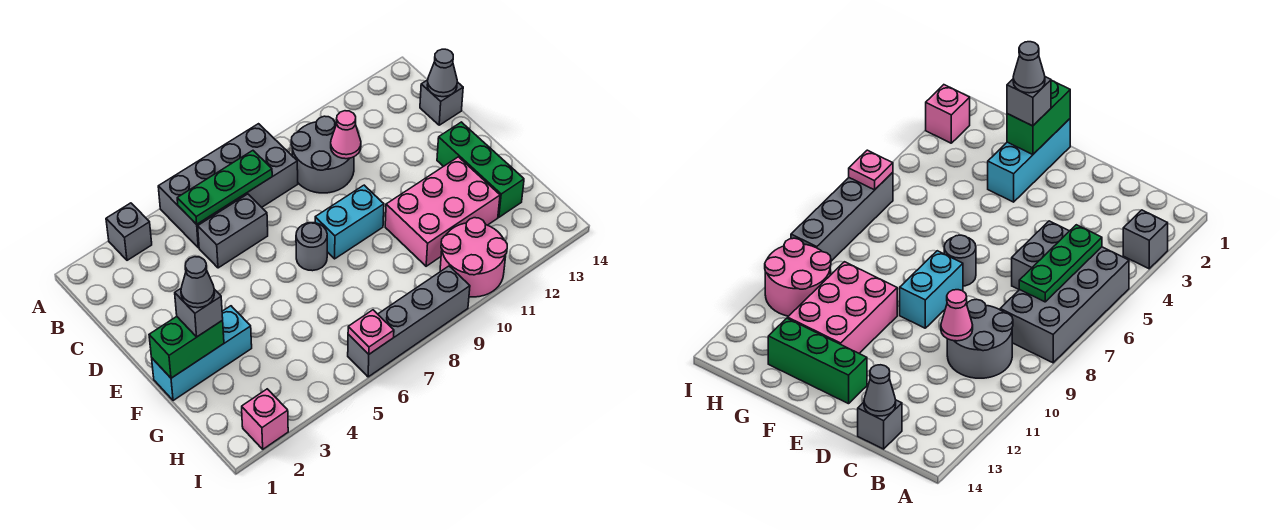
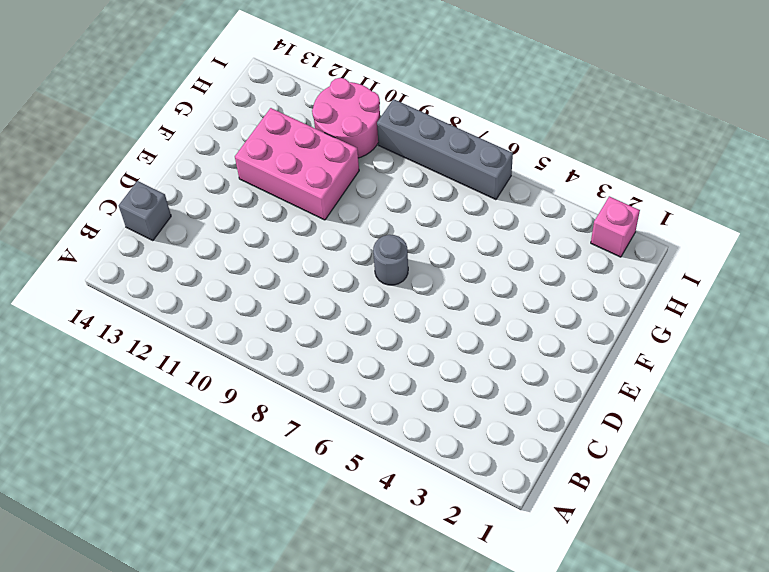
none -> grey 1x1 brick [106,203,152,260]
none -> grey 2x4 brick [158,124,298,248]
none -> grey 2x2 round brick [291,116,354,193]

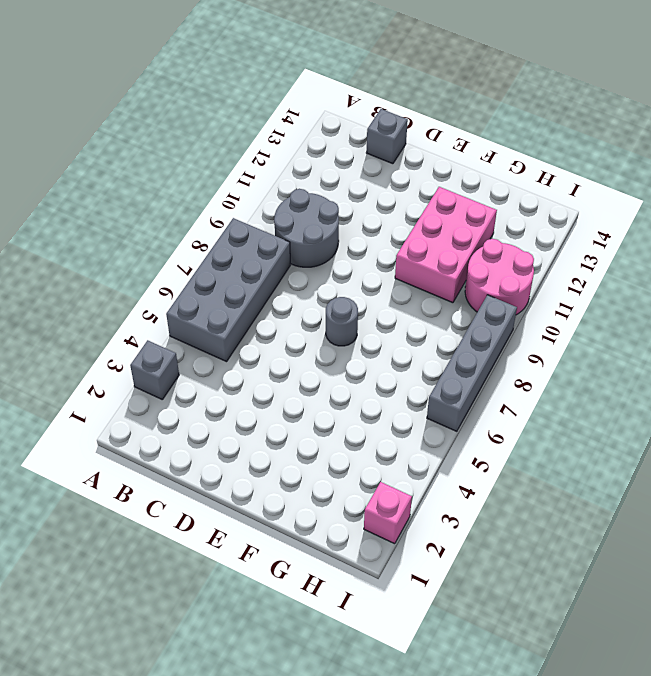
none -> grey 1x2 brick [198,194,268,268]
none -> cyan 1x2 brick [315,185,384,259]
none -> green 1x3 brick [437,122,524,217]

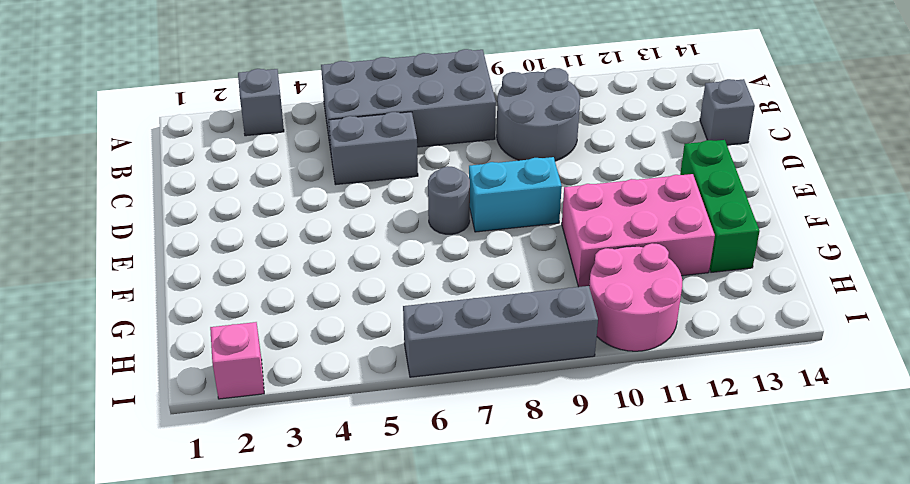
none -> cyan 1x3 brick [152,306,252,401]
none -> green 1x3 plate [177,151,272,224]
none -> pink 1x1 cone [331,111,361,159]

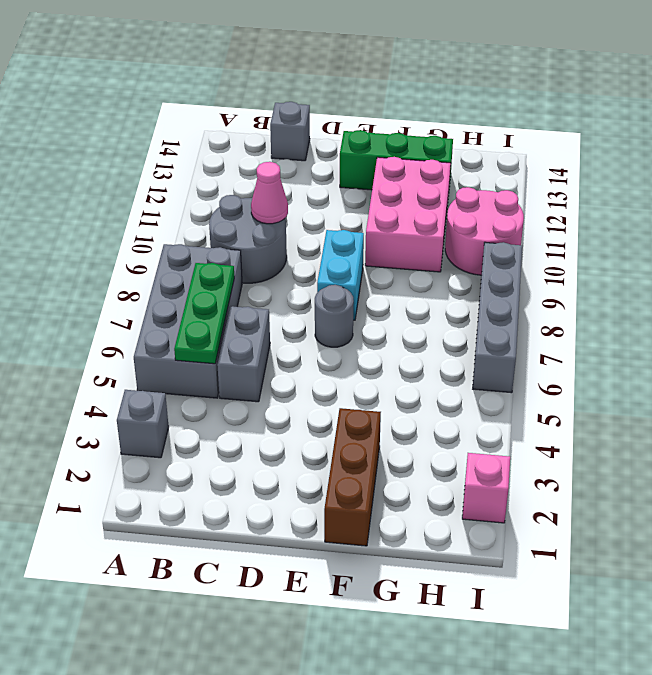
brown 1x3 brick [324,408,381,546] -> cyan 1x3 brick [152,306,252,401]
none -> grey 1x1 cone [427,49,457,97]
none -> green 1x2 brick [149,317,224,378]
none -> pink 1x1 plate [348,310,394,354]

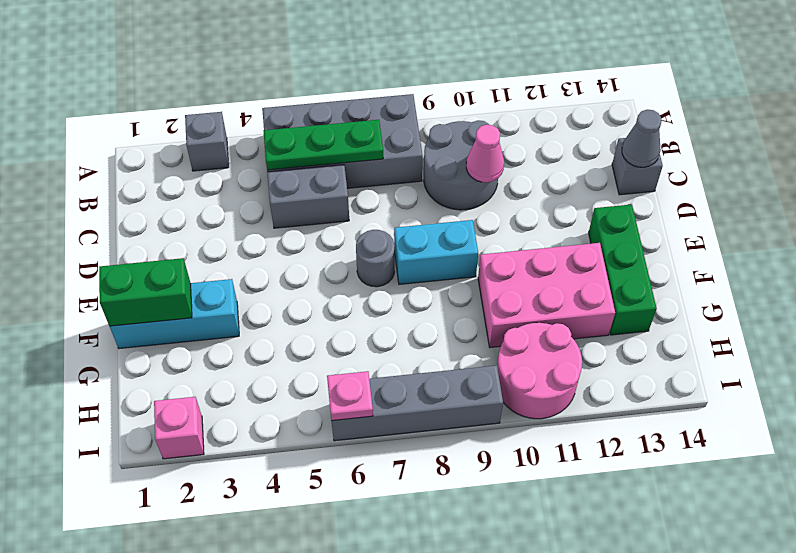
none -> grey 1x1 brick [175,289,223,337]
none -> grey 1x1 cone [181,257,215,308]

